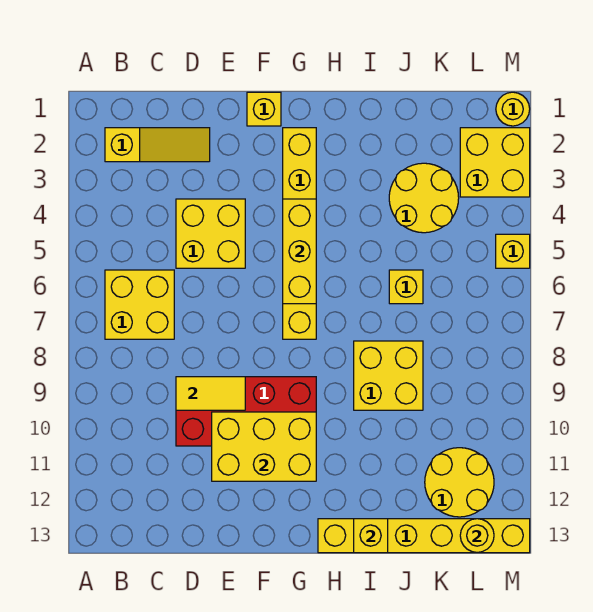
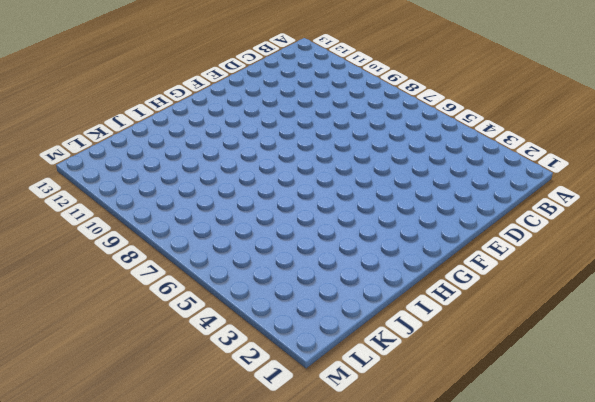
none -> yellow 1x3 slope [105,128,210,162]
none -> yellow 2x2 brick [105,270,174,339]
none -> yellow 2x2 brick [176,199,245,268]

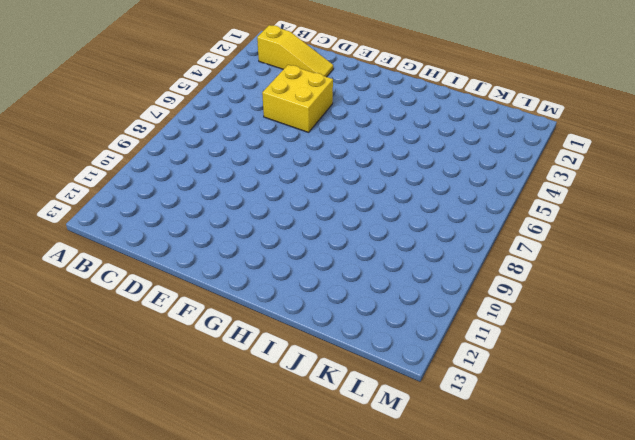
none -> yellow 2x2 brick [105,270,174,339]
none -> red 2x4 brick [176,377,316,446]
none -> yellow 1x1 brick [247,92,281,126]

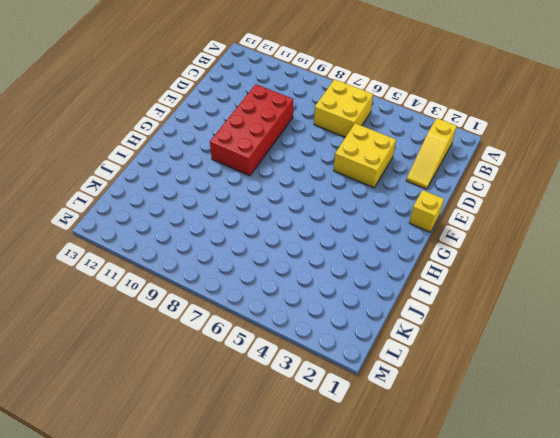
none -> yellow 1x6 brick [283,128,316,339]
none -> yellow 1x6 brick [318,519,530,553]
none -> yellow 2x2 brick [354,341,423,410]

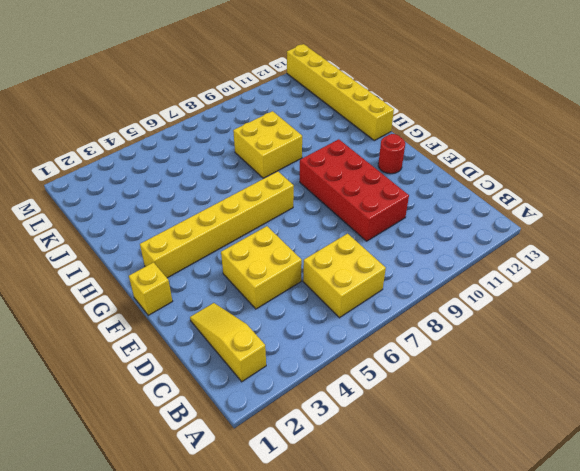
red 1x1 round brick [378,134,405,174] -> none
none -> yellow 2x2 round brick [389,163,459,233]
none -> yellow 1x1 brick [389,270,423,304]
none -> yellow 2x2 round brick [425,448,494,517]

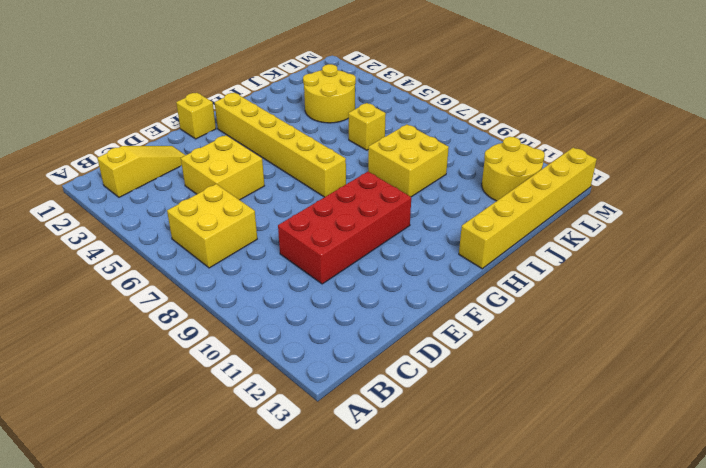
none -> yellow 2x2 brick [460,128,530,197]
none -> yellow 1x1 round brick [496,92,530,126]
none -> yellow 1x1 brick [496,234,530,268]

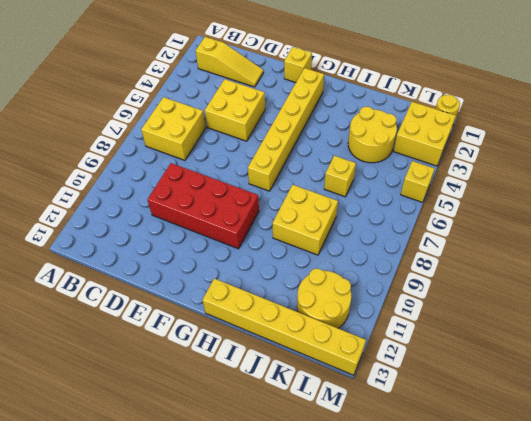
none -> yellow 1x2 tile [176,377,245,410]
none -> yellow 2x3 brick [212,412,316,481]
none -> yellow 1x3 brick [283,199,316,304]

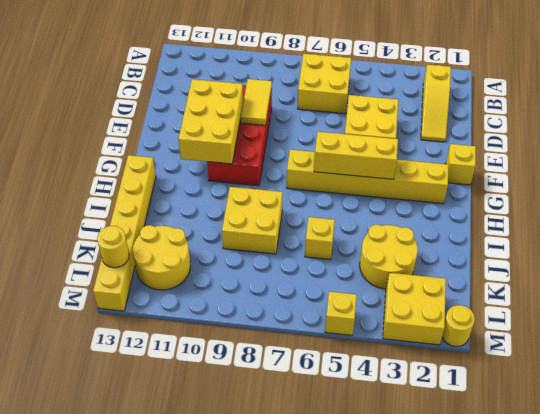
none -> yellow 1x1 brick [354,519,388,553]

